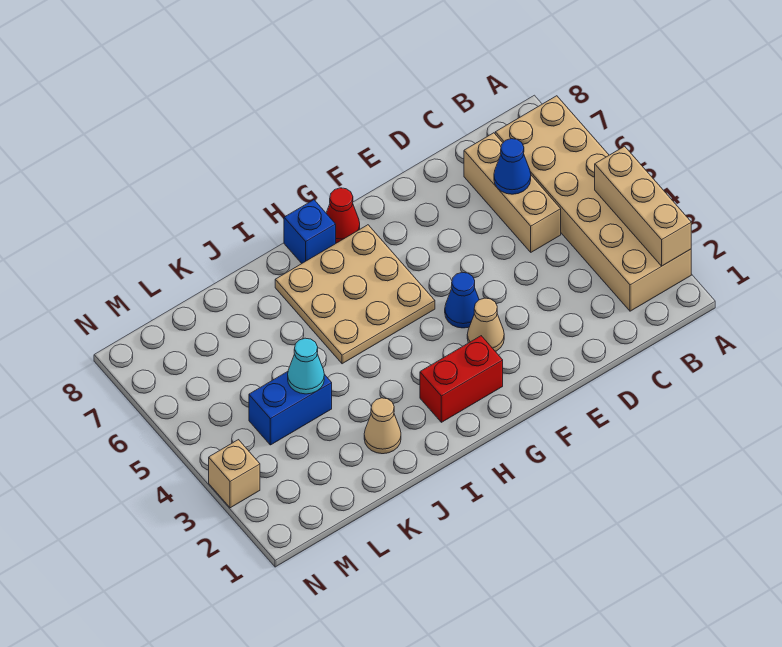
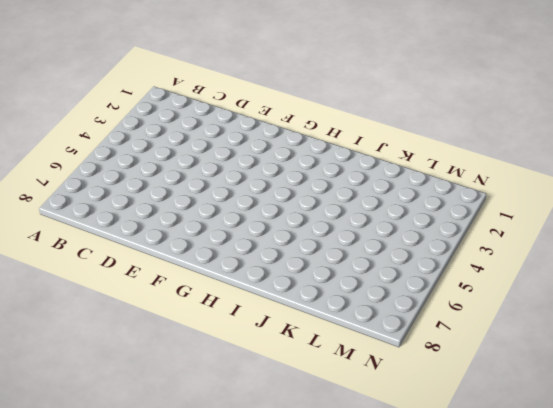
none -> tan 2x6 brick [495,96,691,311]
none -> tan 1x3 brick [464,133,561,252]
none -> tan 1x1 cone [467,298,504,351]

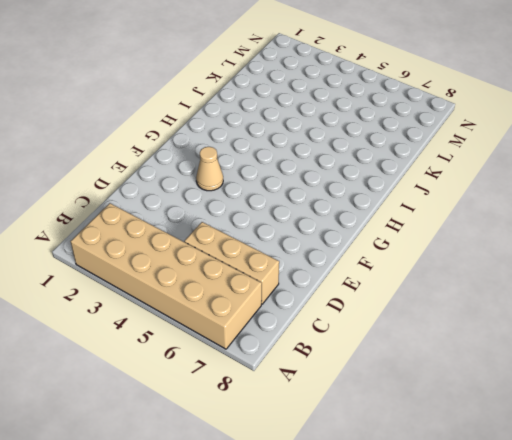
none -> blue 1x1 cone [445,272,479,328]
none -> red 1x2 brick [420,336,503,422]
none -> tan 3x3 plate [275,225,435,364]

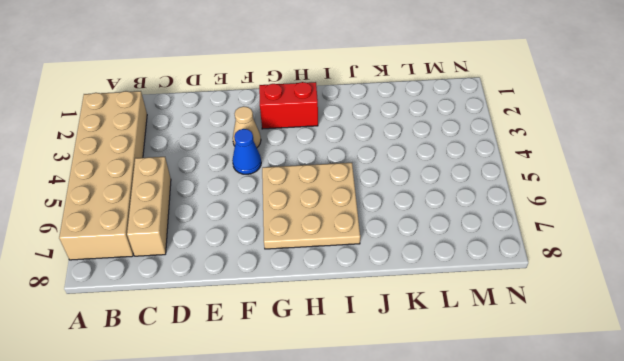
none -> red 1x1 cone [326,188,360,243]
none -> blue 1x1 brick [284,200,336,263]
none -> tan 1x1 cone [364,398,401,454]

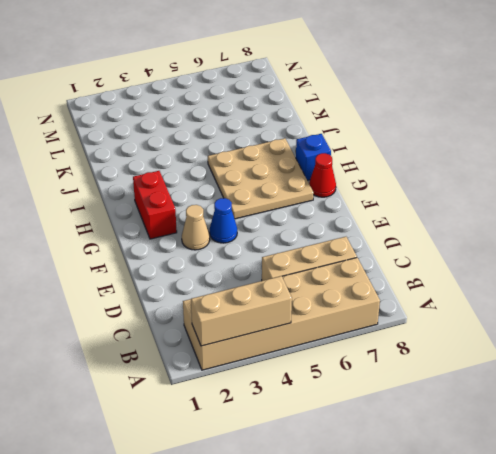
none -> tan 1x1 cone [364,398,401,454]
none -> blue 1x2 brick [249,372,332,445]
none -> tan 1x1 brick [209,440,260,508]

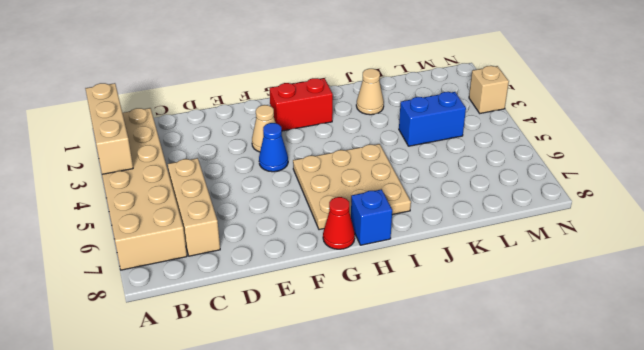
none -> blue 1x1 cone [494,139,531,194]
none -> cyan 1x1 cone [288,338,324,394]

